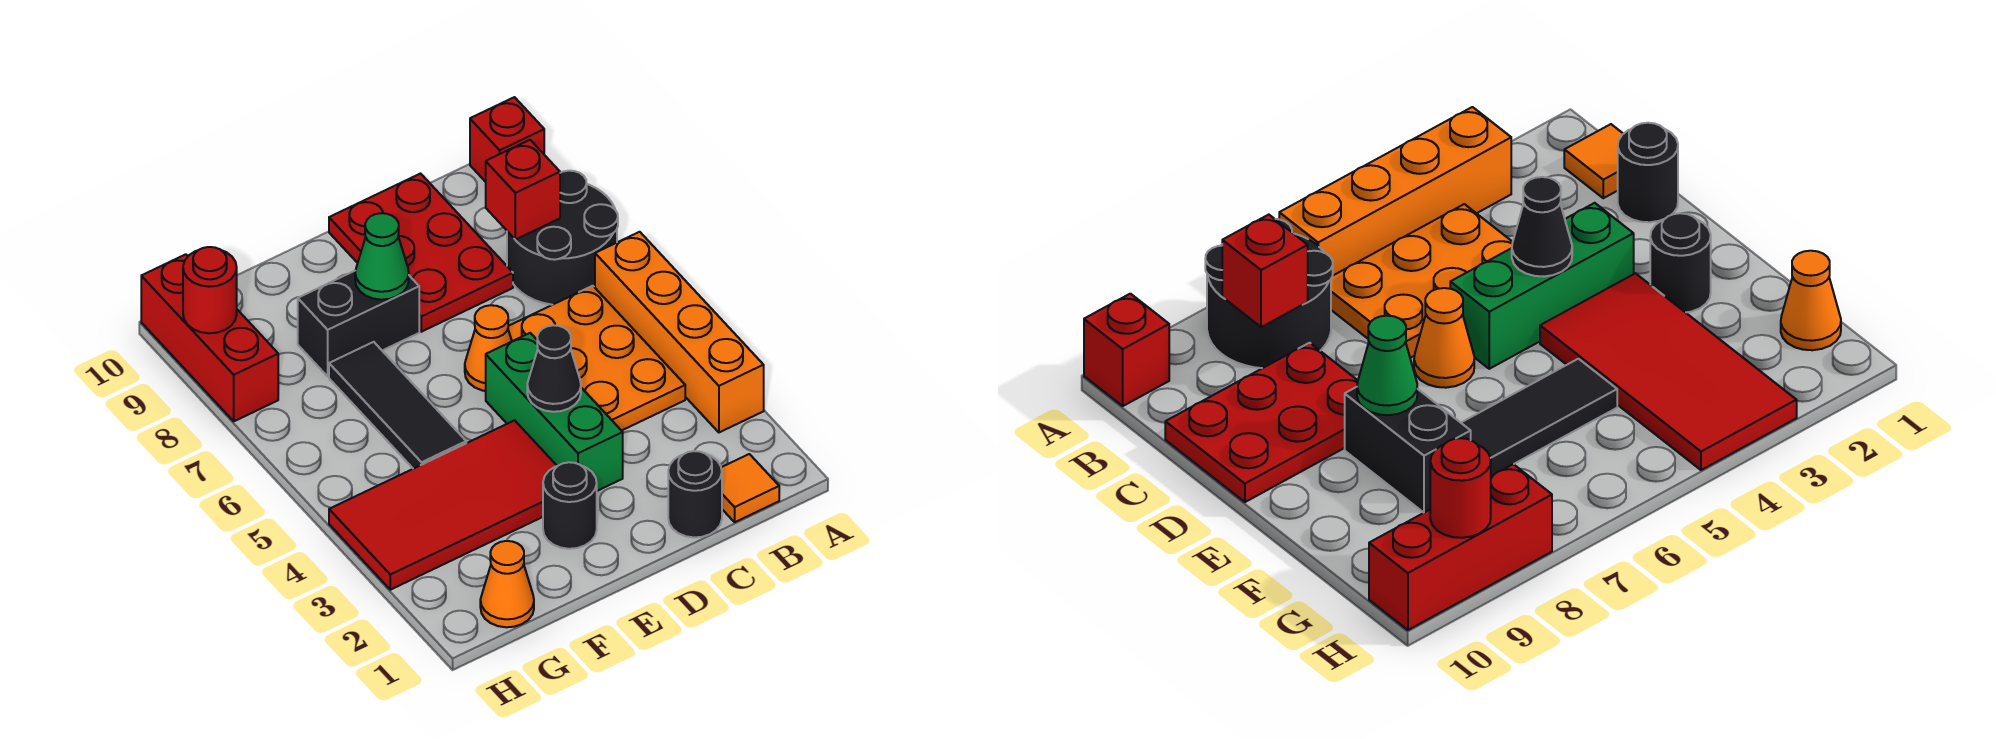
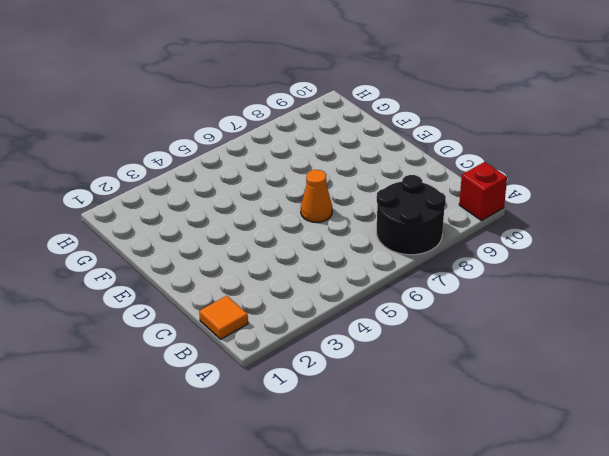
none -> orange 1x4 brick [595,232,764,432]
none -> orange 2x3 plate [508,286,685,431]
none -> black 1x1 round brick [668,451,722,537]

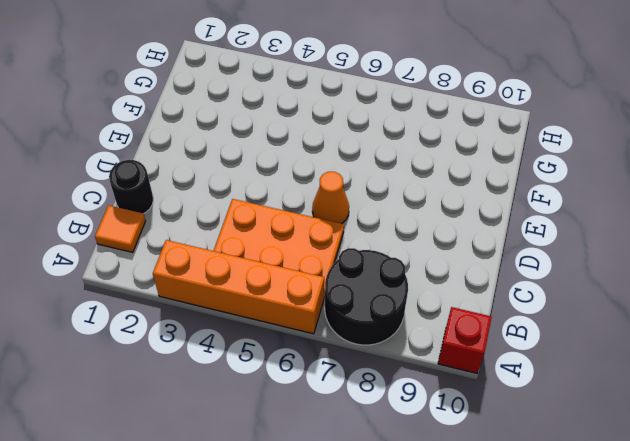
none -> red 2x3 plate [329,174,513,332]
none -> green 1x3 brick [486,333,623,491]
none -> black 1x1 round brick [543,462,597,549]

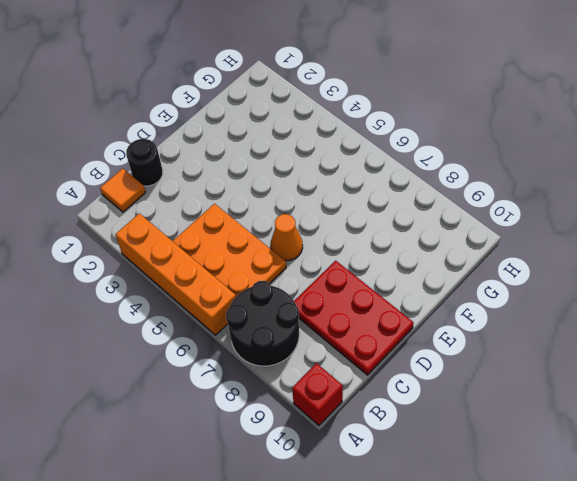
none -> green 1x3 brick [486,333,623,491]
none -> black 1x1 round brick [543,462,597,549]
none -> red 2x4 tile [329,420,557,590]

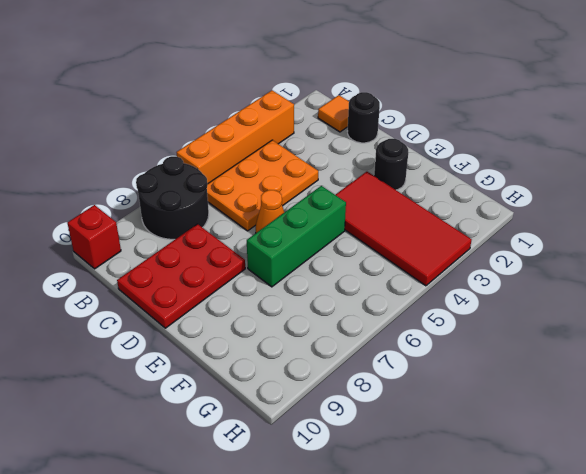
green 1x3 brick [247,186,346,287] -> green 1x3 brick moved to [486,333,623,491]
none -> black 1x2 brick [298,271,419,376]
none -> black 1x3 tile [329,342,466,469]
none -> orange 1x1 cone [480,541,534,627]

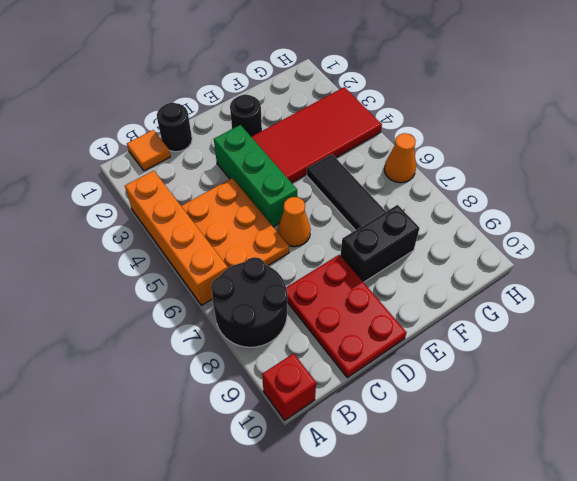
orange 1x1 cone [384,133,416,183] -> orange 1x1 cone moved to [480,541,534,627]
none -> red 1x3 brick [141,254,278,421]
none -> red 1x1 brick [486,140,560,240]
none -> black 1x1 cone [527,325,581,412]

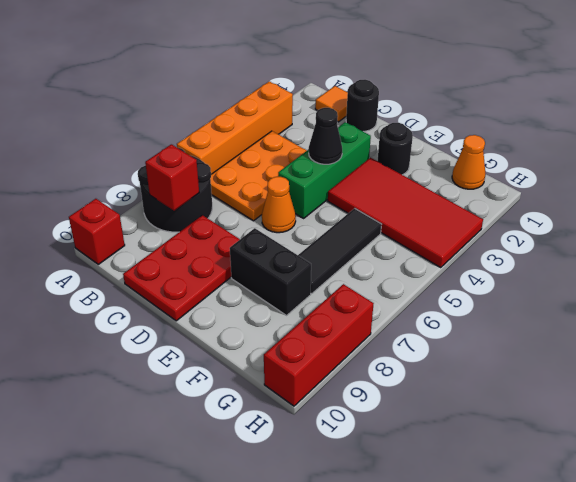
none -> green 1x1 cone [355,213,409,300]
none -> red 1x1 round brick [183,247,237,333]

